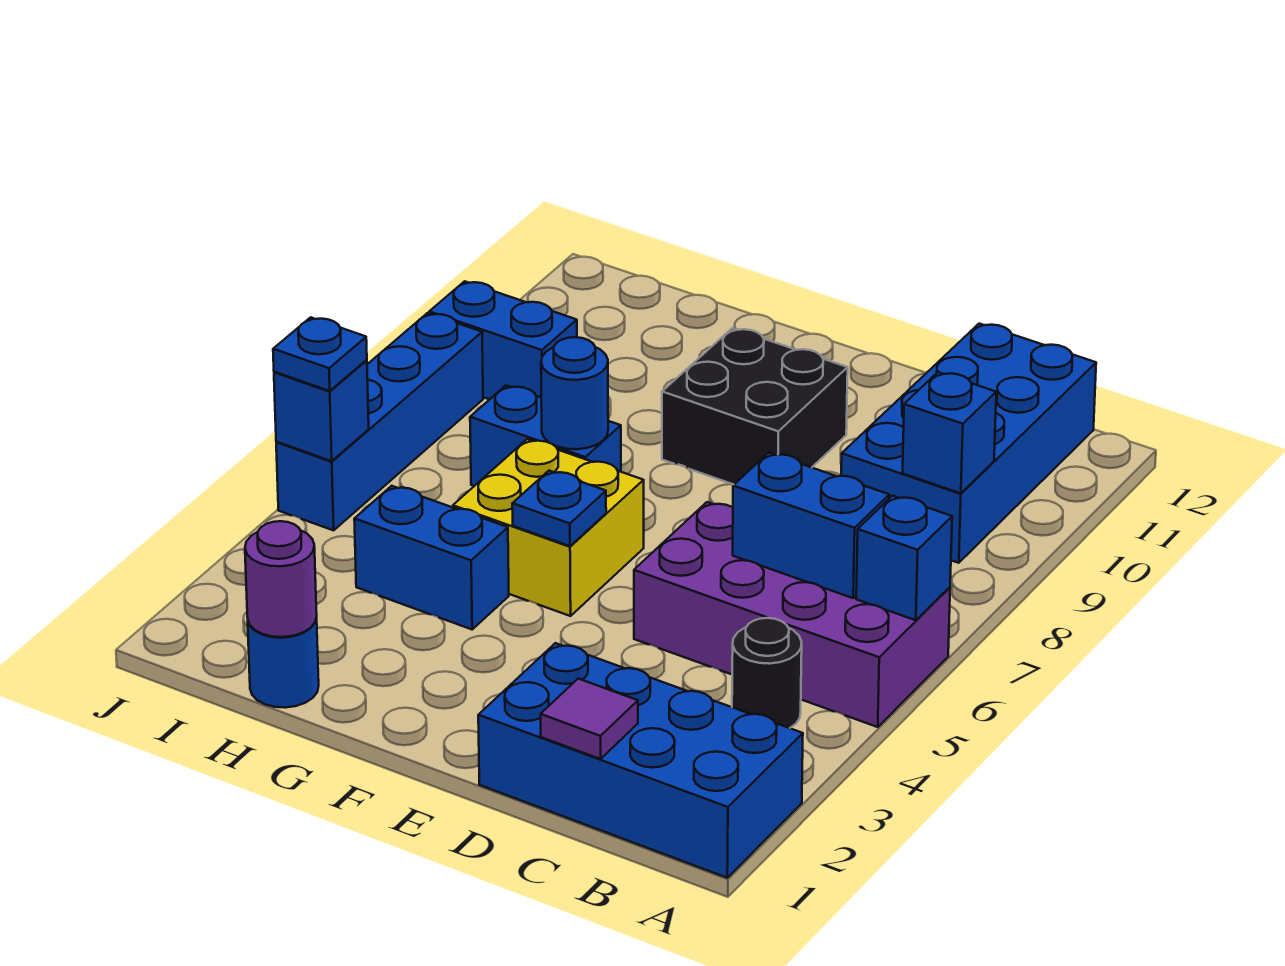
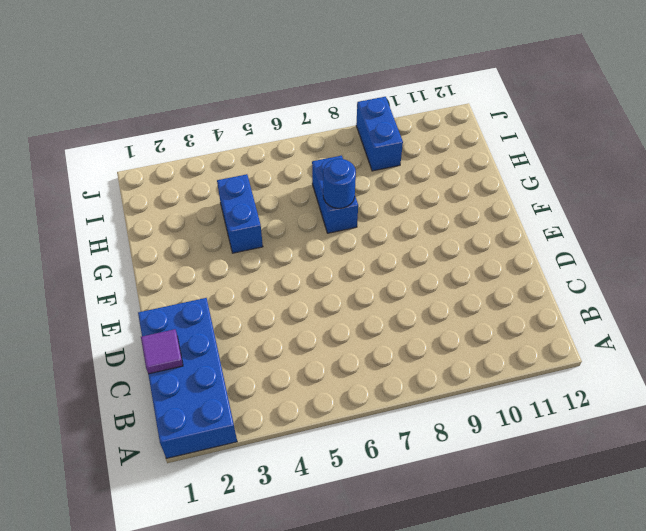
none -> purple 2x4 brick [634,502,950,727]
none -> black 1x1 round brick [732,618,802,728]
none -> blue 2x4 brick [841,324,1096,563]

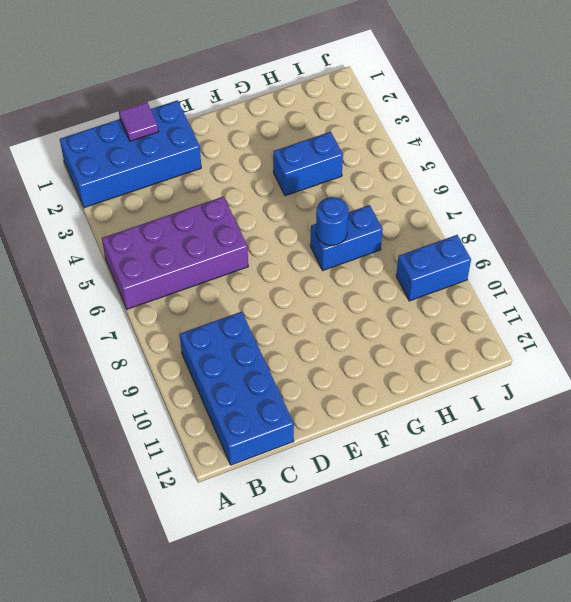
none -> black 1x1 round brick [732,618,802,728]
none -> black 2x2 brick [662,328,848,485]
none -> yellow 2x2 brick [453,439,644,616]

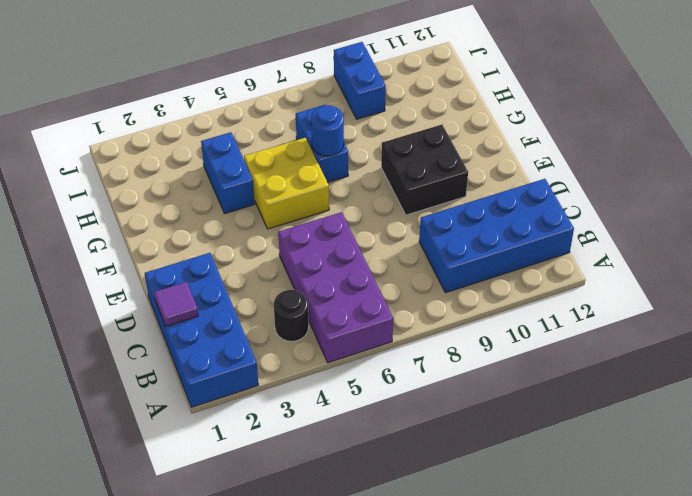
none -> blue 1x1 round brick [248,617,319,708]
none -> blue 1x4 brick [276,313,483,530]
none -> blue 1x1 brick [856,496,952,620]

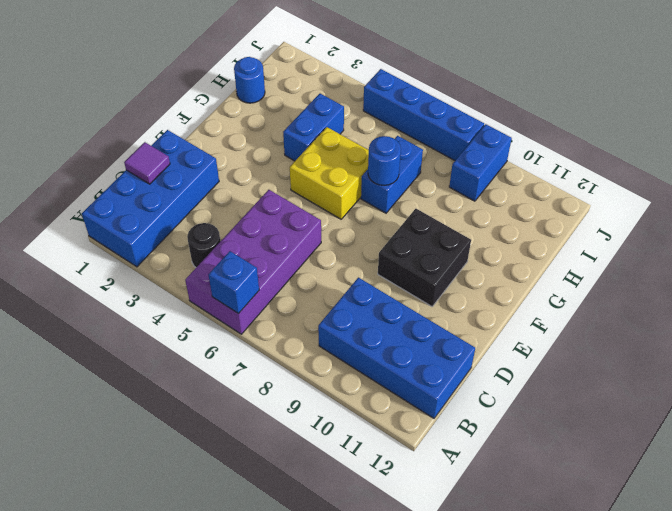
none -> blue 1x2 brick [733,453,889,598]
none -> blue 1x1 brick [903,372,996,493]
none -> blue 1x1 plate [512,471,606,546]

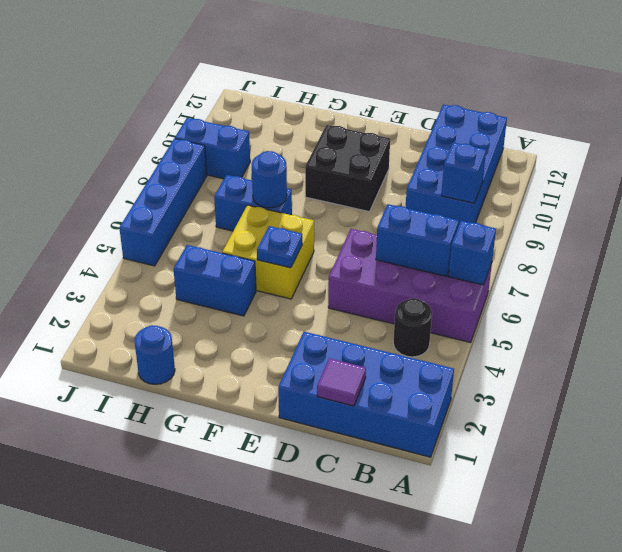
none -> purple 1x1 round brick [245,521,317,637]
none -> blue 1x1 brick [274,360,369,461]
none -> blue 1x1 plate [273,317,367,391]

